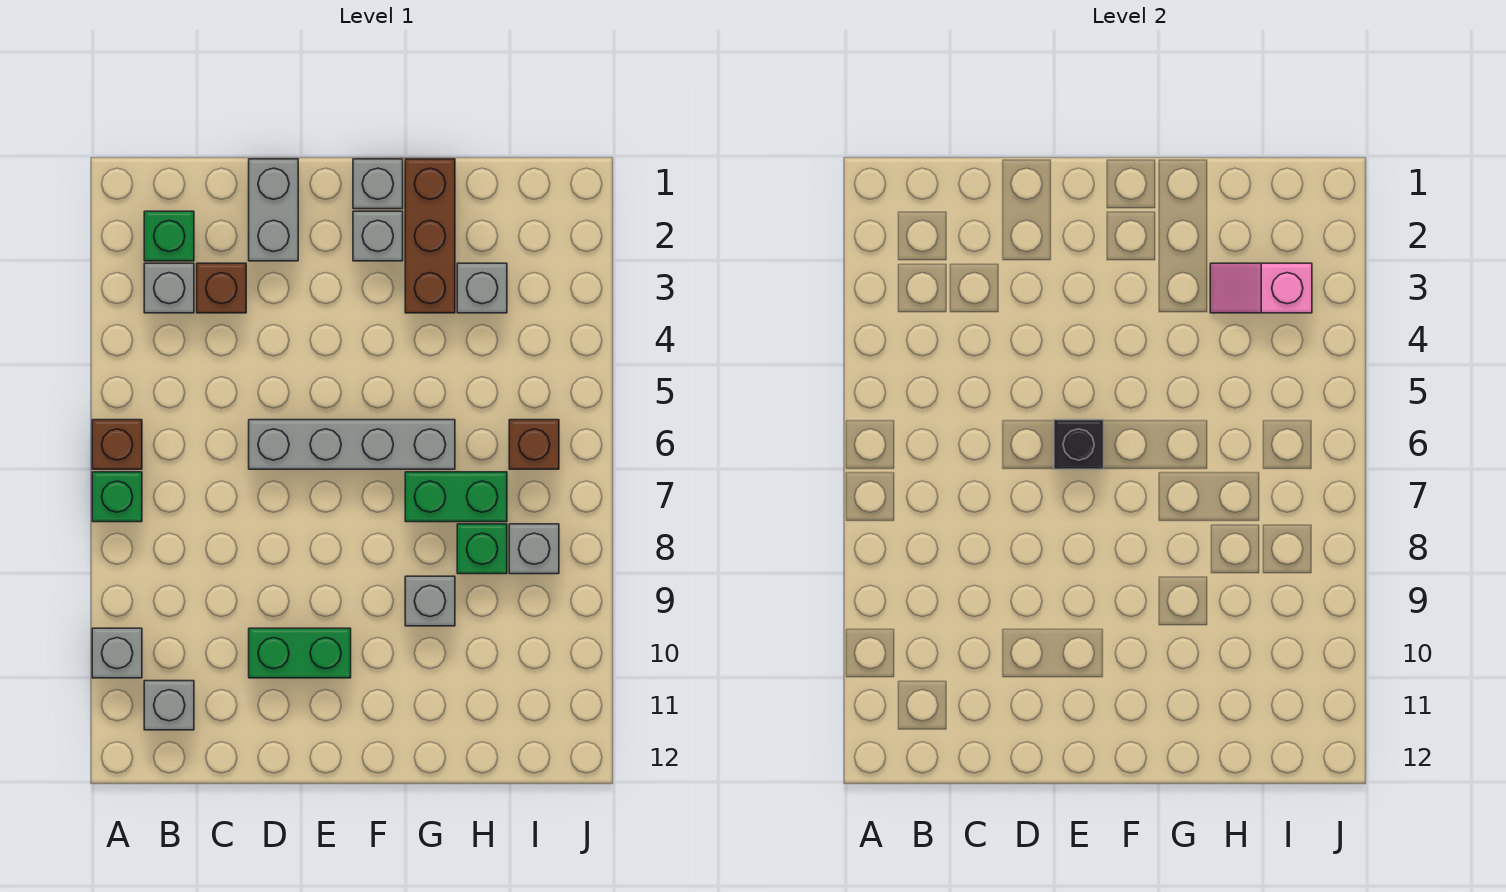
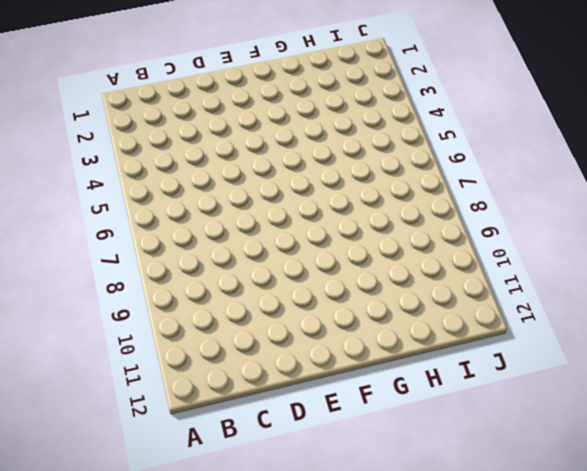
none -> brown 1x1 brick [92,420,142,469]
none -> green 1x1 brick [92,472,142,522]
none -> grey 1x1 brick [92,628,142,678]

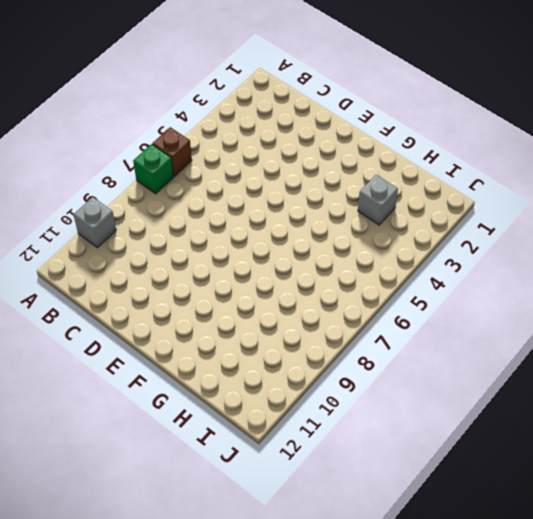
none -> green 1x1 brick [144,211,194,261]
none -> grey 1x1 brick [144,263,194,313]
none -> grey 1x1 brick [144,681,194,730]

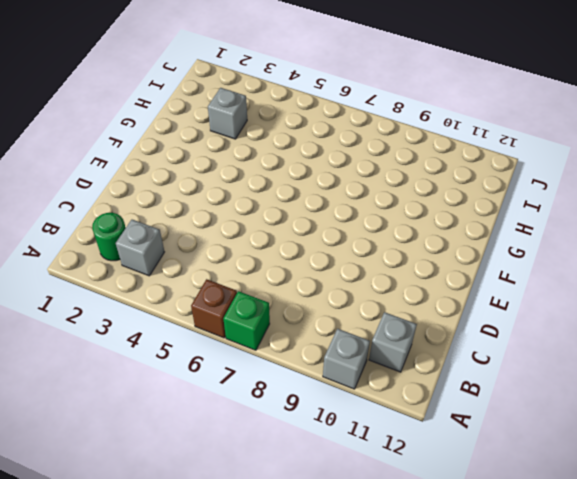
green 1x1 round brick [92,213,126,261] -> green 1x1 brick [144,211,194,261]
none -> brown 1x1 brick [197,263,246,313]
none -> grey 1x2 brick [249,159,298,261]
none -> grey 1x4 brick [249,420,455,469]

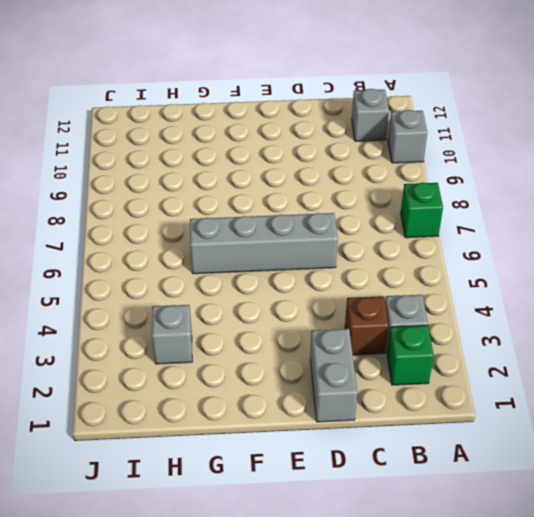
none -> brown 1x1 brick [92,420,142,469]
none -> green 1x2 brick [249,628,351,678]
none -> grey 1x1 brick [353,159,403,209]

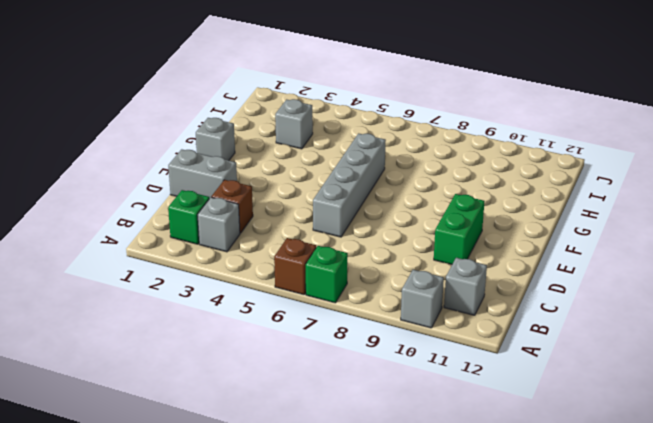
none -> grey 1x1 brick [353,211,403,261]
none -> brown 1x3 brick [405,159,455,313]
none -> green 1x2 brick [405,472,507,522]

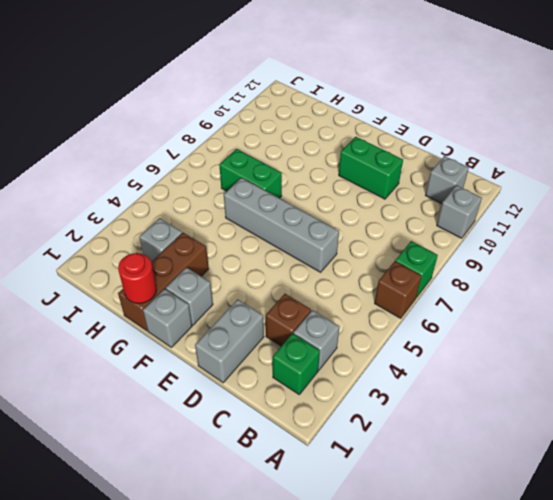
red 1x1 round brick [118,253,157,303] -> none
none -> grey 1x1 brick [405,576,455,626]
none -> green 1x1 brick [457,524,507,574]
none -> brown 1x1 brick [509,420,559,469]

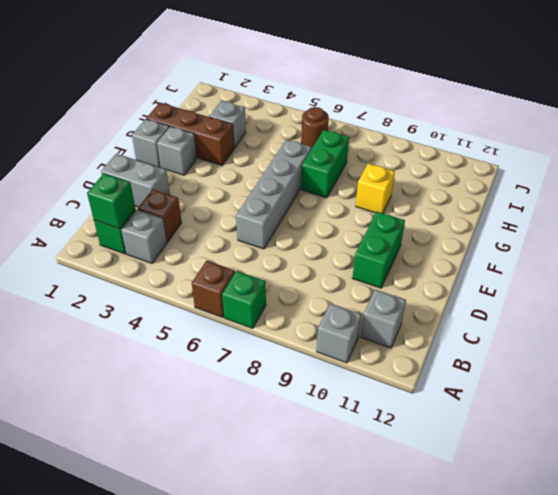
green 1x1 brick [87,173,135,229] -> green 1x1 brick moved to [457,524,507,574]
yellow 1x1 brick [356,164,395,213] -> grey 1x1 brick [405,576,455,626]
brown 1x1 round brick [301,107,329,149] -> brown 1x1 brick [509,420,559,469]
none -> grey 1x1 brick [509,524,559,574]
none -> black 1x1 brick [1054,420,1104,469]
none -> pink 1x2 slope [1210,263,1312,313]

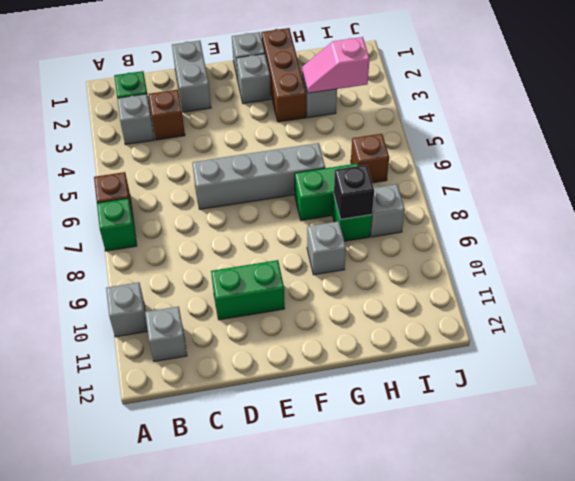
black 1x1 brick [334,165,374,219] -> black 1x1 brick moved to [1054,420,1104,469]

